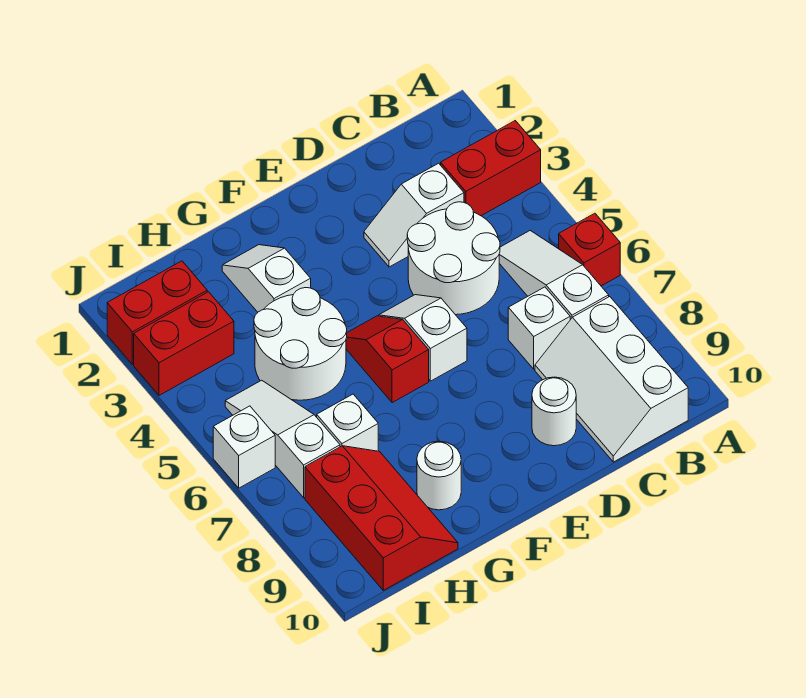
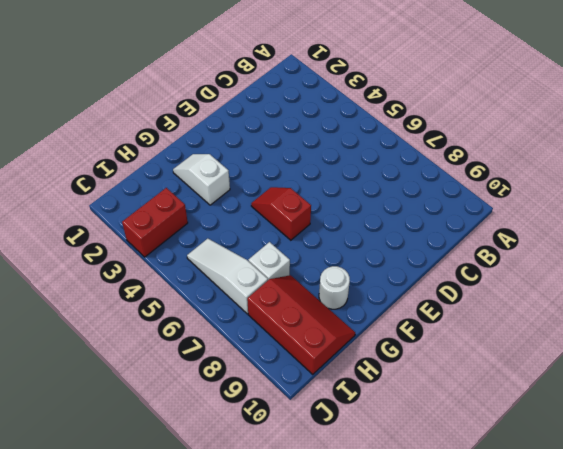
none -> red 1x2 brick [441,121,541,216]
none -> red 1x1 brick [559,213,620,286]
none -> white 1x3 slope [499,231,609,320]

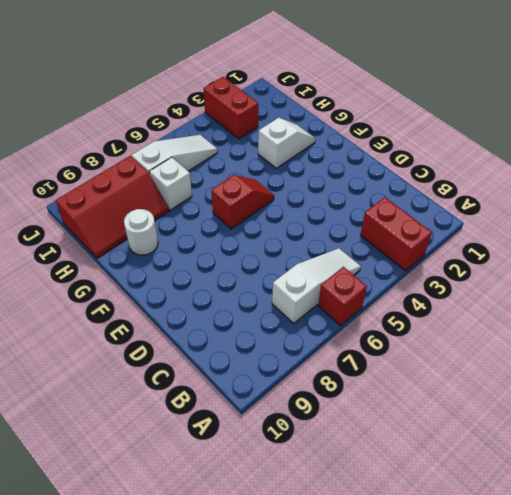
none -> white 2x3 slope [535,297,688,462]
none -> white 1x2 slope [364,163,464,267]
none -> white 2x2 round brick [407,202,500,315]

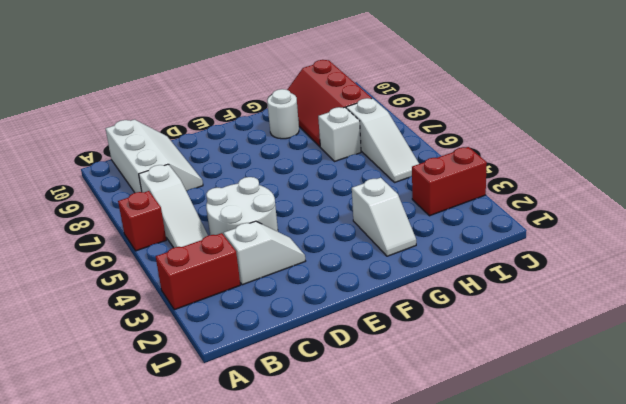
none -> white 1x1 brick [508,287,570,369]
none -> white 1x1 round brick [532,377,576,446]
none -> white 1x2 slope [379,295,467,381]

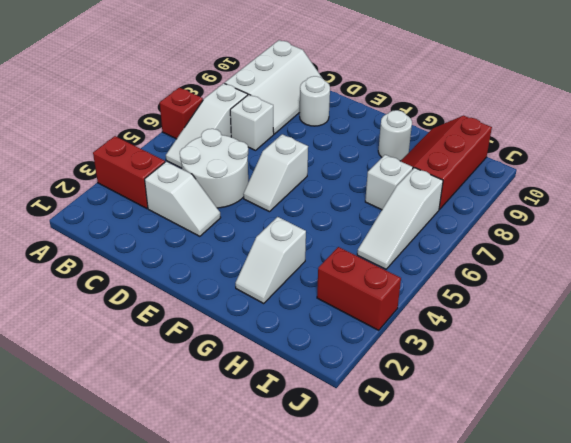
none -> red 1x2 slope [346,316,429,403]
none -> white 2x2 round brick [254,288,347,400]
none -> red 1x2 brick [107,261,207,365]

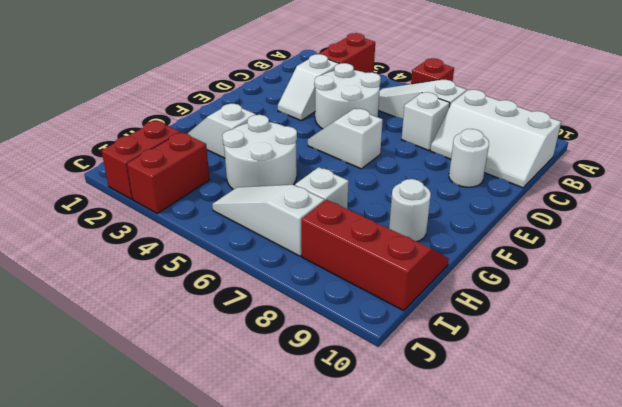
none -> red 1x2 slope [346,316,429,403]
none -> white 1x1 brick [213,406,275,488]

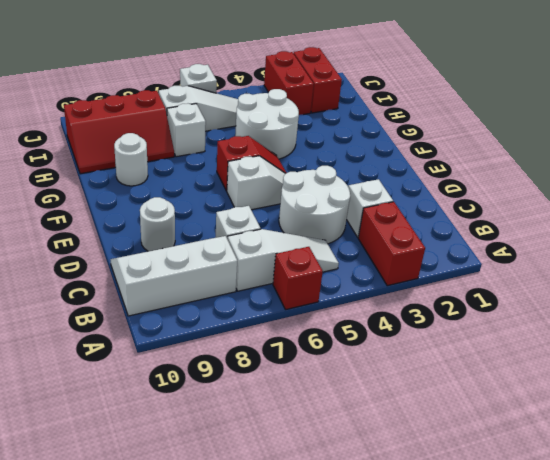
none -> white 1x2 slope [222,245,311,312]

